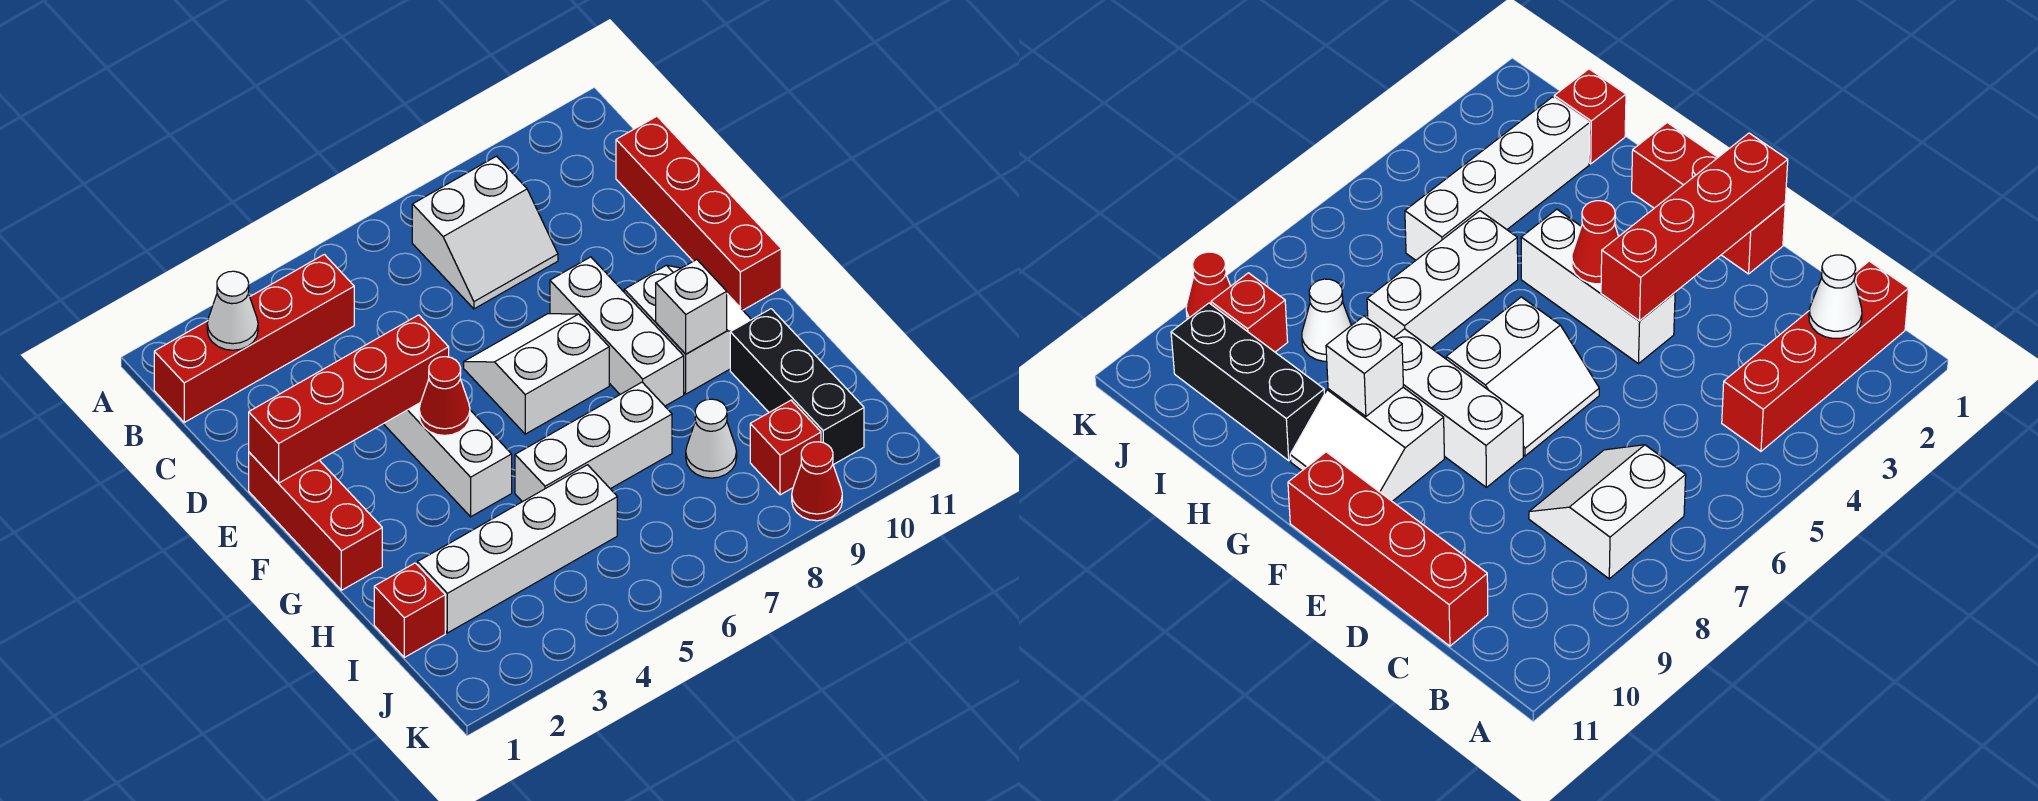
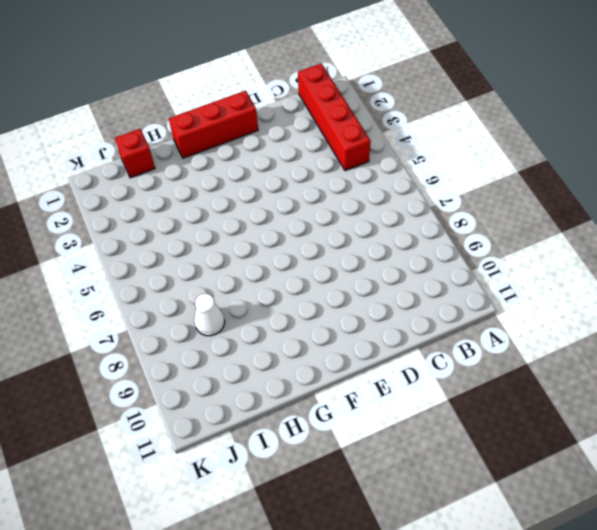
none -> white 2x2 slope [412,156,558,309]
none -> red 1x4 brick [616,116,781,310]
none -> white 1x3 brick [384,402,512,517]

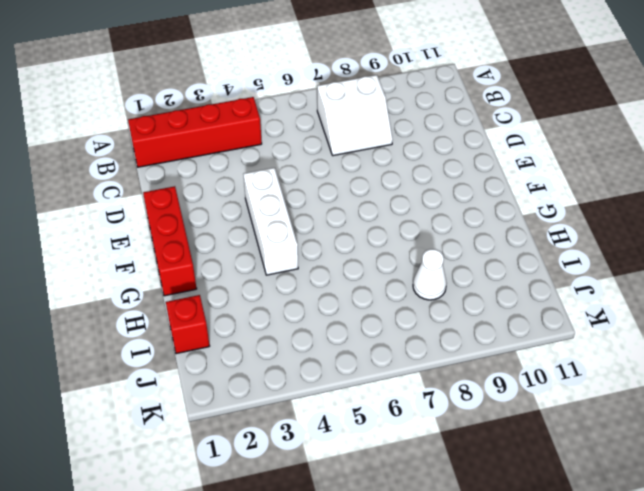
none -> red 1x4 brick [616,116,781,310]
none -> white 2x2 slope [464,314,609,434]
none -> white 1x3 brick [550,257,684,406]

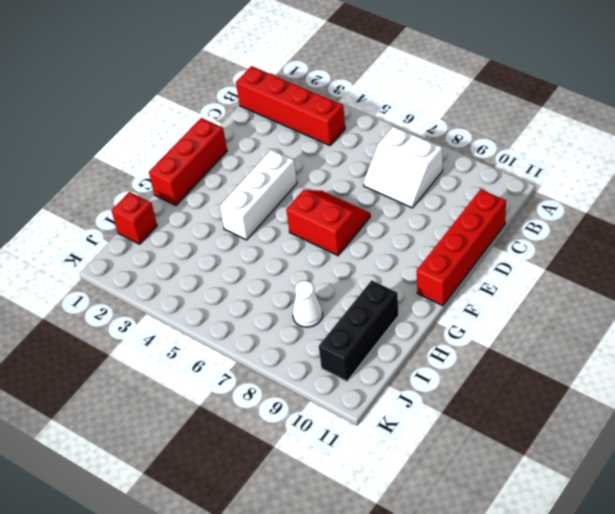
red 2x2 slope [286,190,370,256] -> white 2x2 slope [464,314,609,434]
none -> white 1x3 brick [550,257,684,406]
none -> white 2x2 slope [624,265,751,394]
none -> white 1x3 brick [515,382,672,502]

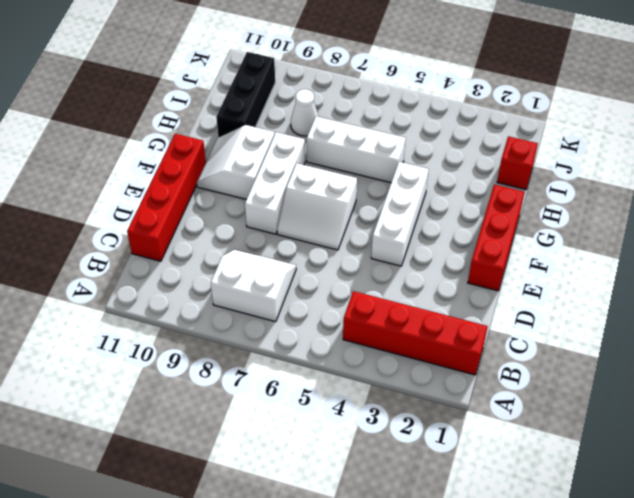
none -> white 1x4 brick [417,465,617,633]
none -> red 1x1 brick [750,400,821,495]
none -> red 1x1 cone [792,442,842,521]

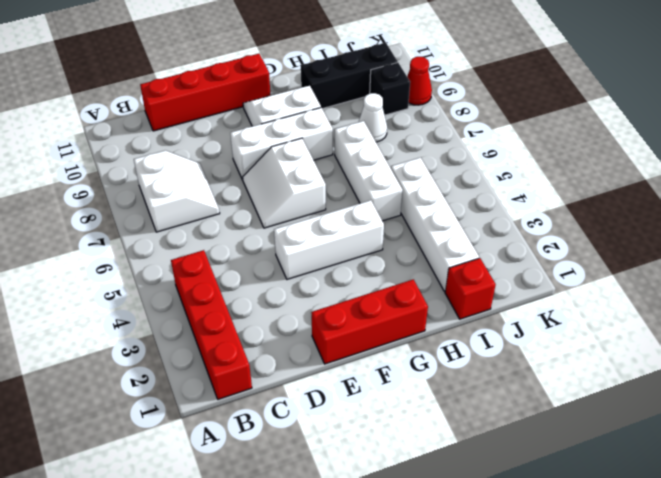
black 1x1 brick [370,63,410,115] -> red 1x1 brick [750,400,821,495]
none -> white 1x1 cone [207,271,258,350]
none -> red 1x4 brick [249,315,449,483]
none -> red 1x1 cone [419,357,470,435]

